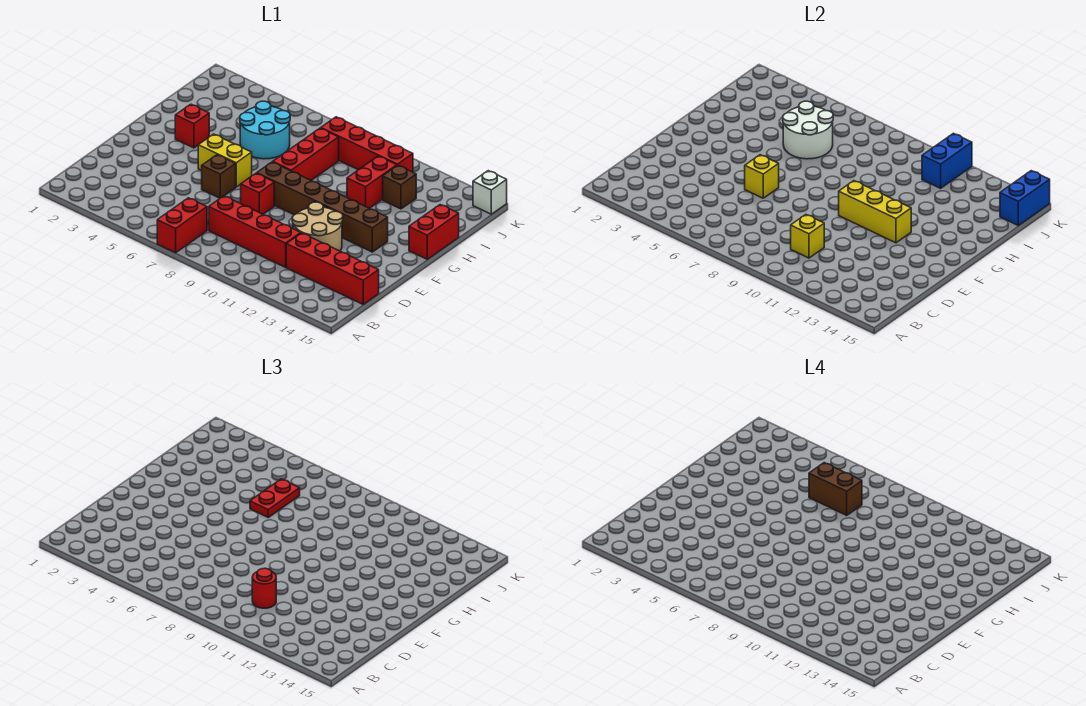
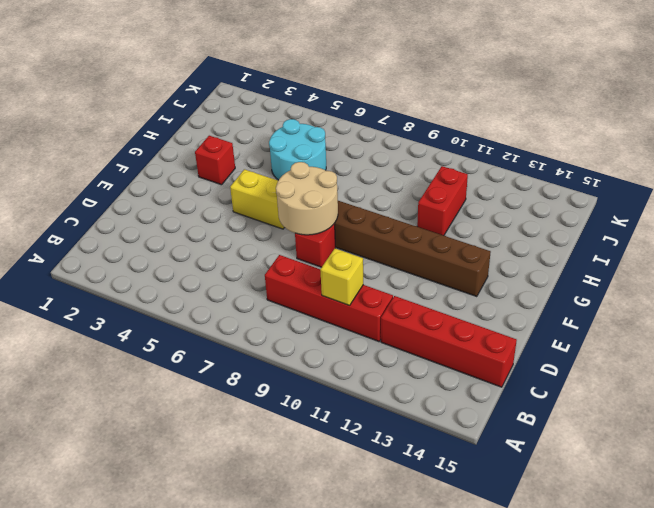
tan 2x2 round brick [276,162,338,235] -> tan 2x2 round brick moved to [292,202,343,251]
none -> red 1x2 brick [157,198,207,253]
none -> brown 1x1 brick [202,155,236,198]
none -> red 1x3 brick [273,128,339,180]

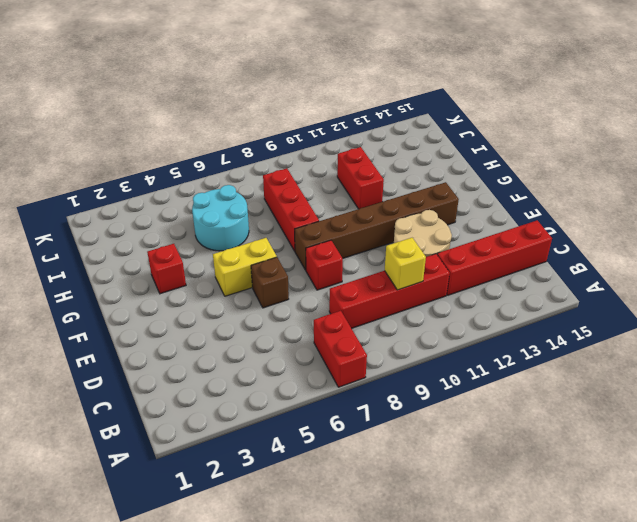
none -> red 1x2 brick [409,205,459,259]
none -> brown 1x1 brick [383,165,416,209]
none -> red 1x4 brick [321,117,413,172]

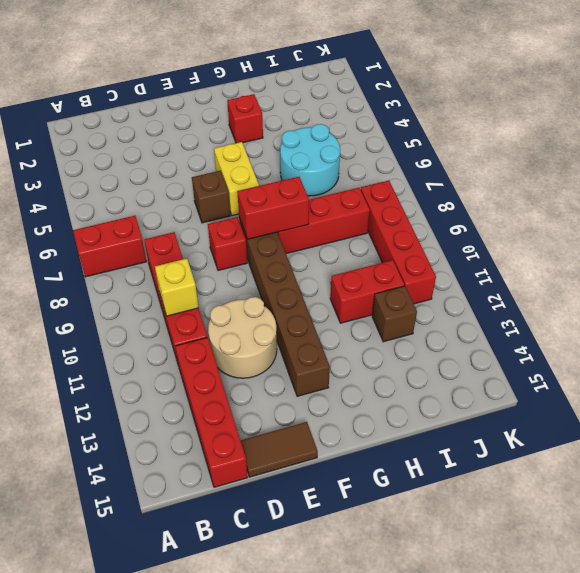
brown 1x2 tile [241,422,318,477] -> none
red 1x2 brick [237,177,309,239] -> red 1x2 brick moved to [409,205,459,259]
none -> white 1x1 brick [473,171,507,214]
none -> yellow 1x1 brick [745,155,779,198]
none -> yellow 1x3 brick [839,181,911,243]

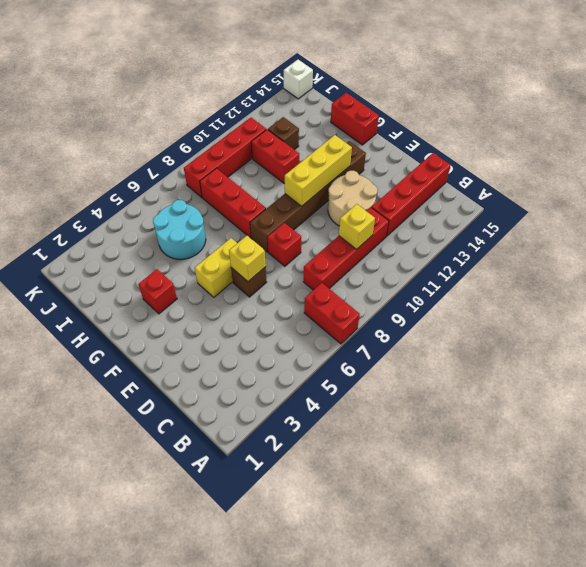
none -> white 2x2 round brick [783,101,833,159]
none -> blue 1x2 brick [922,133,972,188]
none -> blue 1x2 brick [1000,171,1050,225]

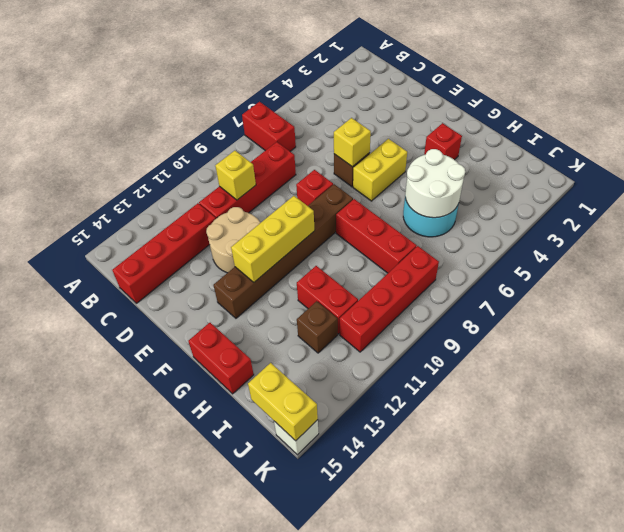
yellow 1x2 brick [248,363,318,441] -> blue 1x2 brick [1000,171,1050,225]
none -> blue 1x2 brick [922,133,972,188]
none -> red 1x1 round brick [252,568,276,608]
none -> red 1x2 plate [250,479,300,517]

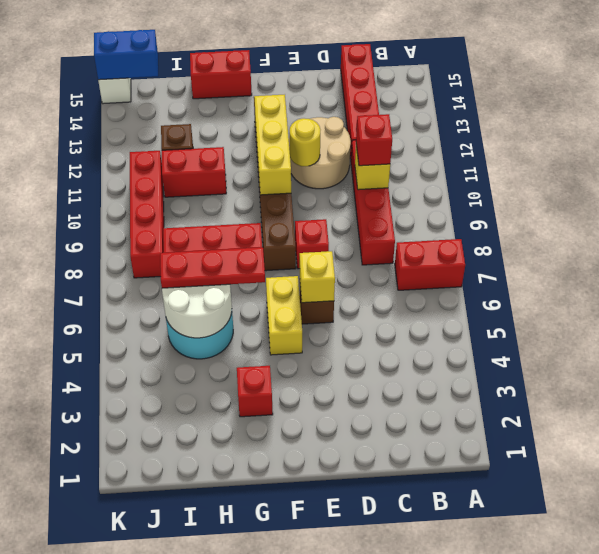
red 1x1 brick [356,114,392,166] -> red 1x1 round brick [252,568,276,608]
yellow 1x1 round brick [290,118,320,166] -> none
red 1x3 plate [160,247,265,288] -> red 1x2 plate [250,479,300,517]
none -> blue 1x2 brick [922,133,972,188]
none -> brown 1x2 brick [809,463,862,515]

